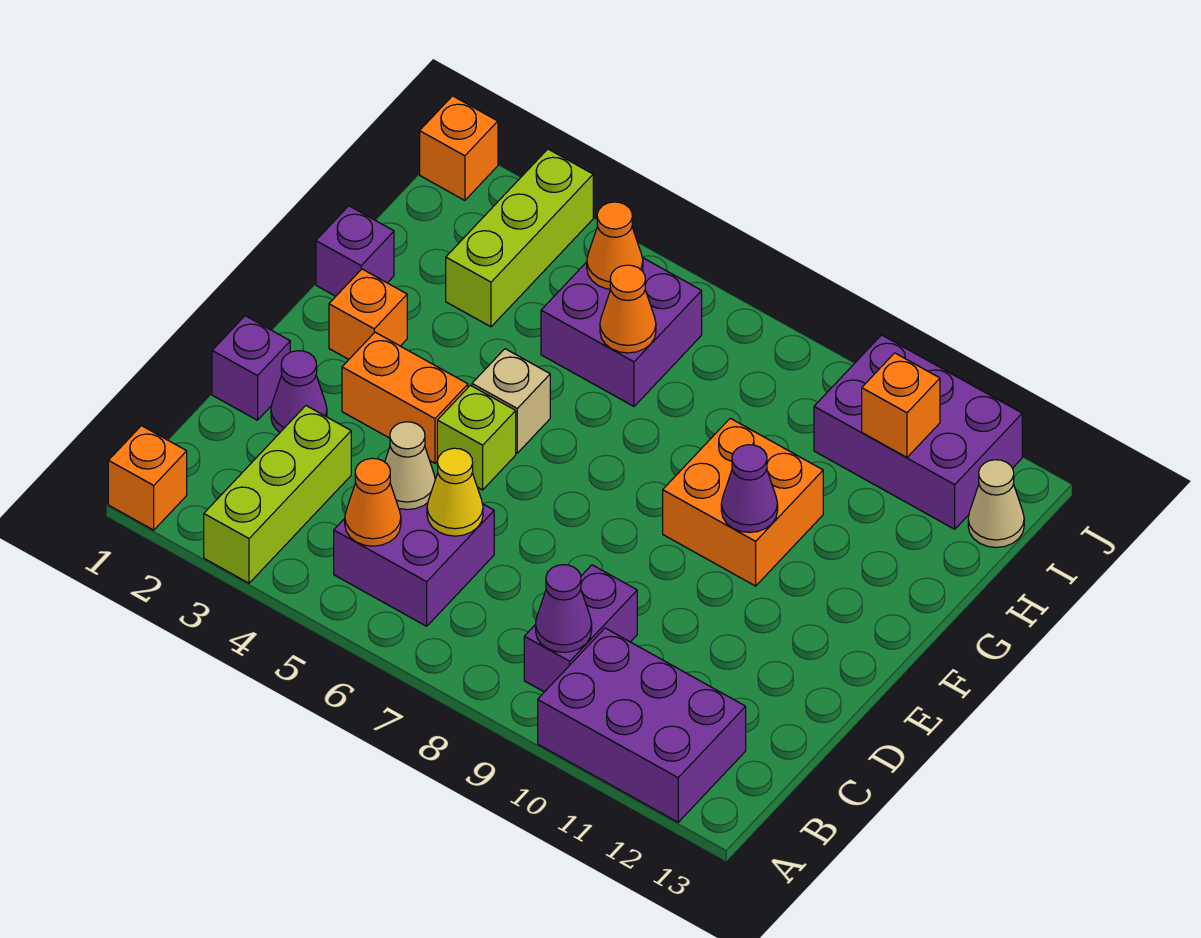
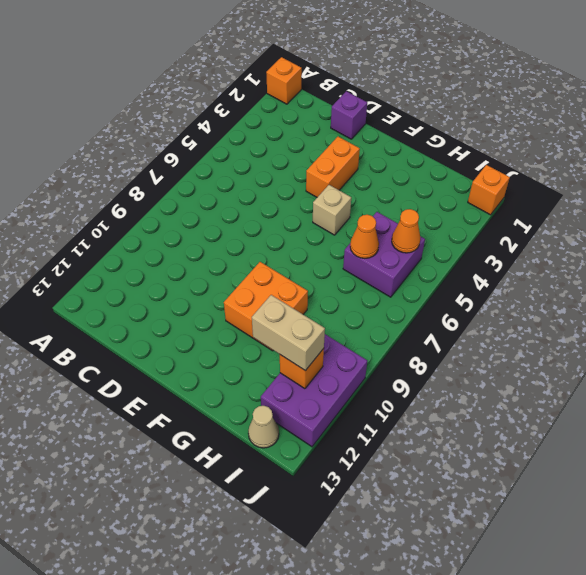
tan 1x2 brick [252,295,325,371] -> none
none -> lime 1x3 brick [204,406,351,583]
none -> purple 2x3 brick [538,628,746,822]
none -> purple 2x2 brick [334,478,494,626]

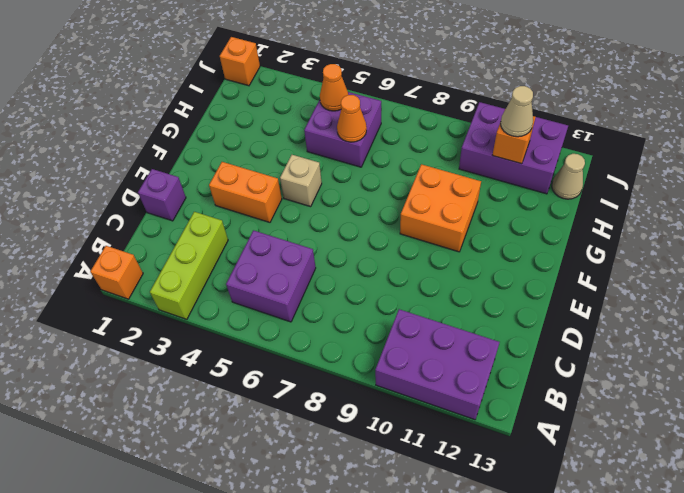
tan 1x1 cone [501,86,533,137] -> tan 1x1 cone moved to [385,422,435,510]
none -> purple 1x2 brick [524,565,637,692]
none -> purple 1x1 cone [271,351,327,432]
none -> lime 1x1 brick [437,385,516,490]

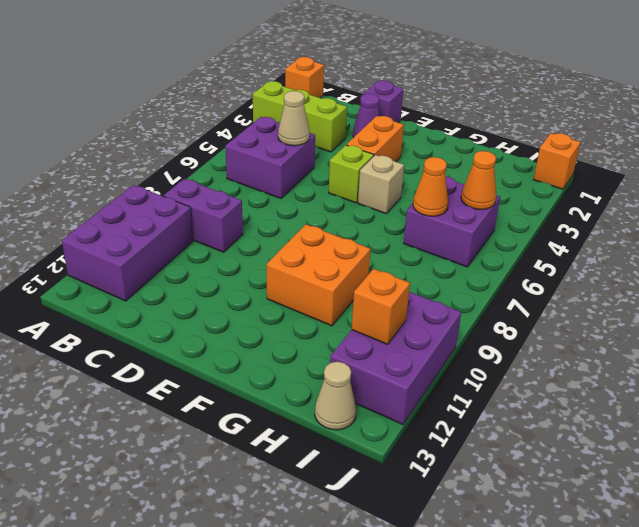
none -> orange 1x1 brick [329,269,407,359]
none -> purple 1x1 brick [316,206,394,296]
none -> lime 1x3 brick [446,149,593,327]

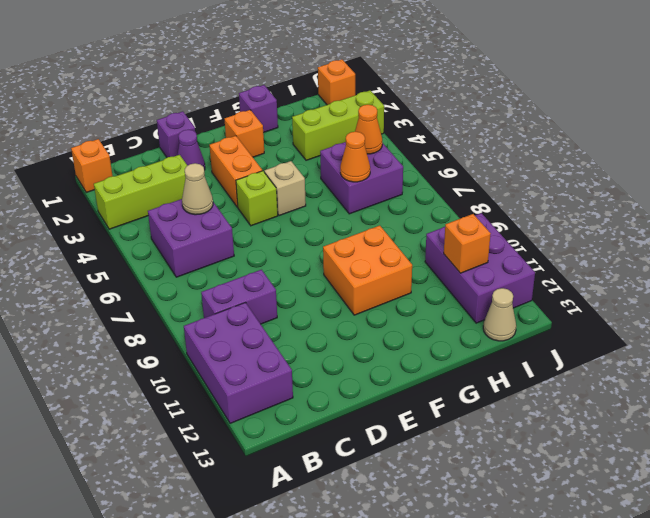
none -> orange 1x1 cone [345,458,401,546]
none -> purple 1x1 cone [536,565,592,652]
none -> yellow 1x1 cone [427,448,483,536]

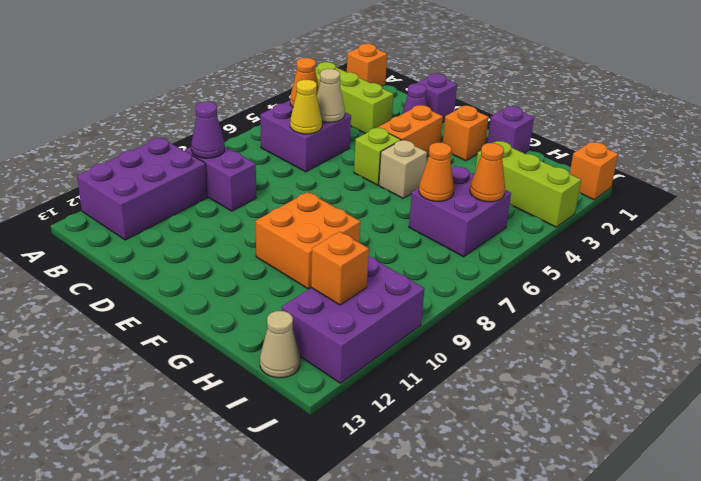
none -> purple 1x1 cone [721,445,778,532]

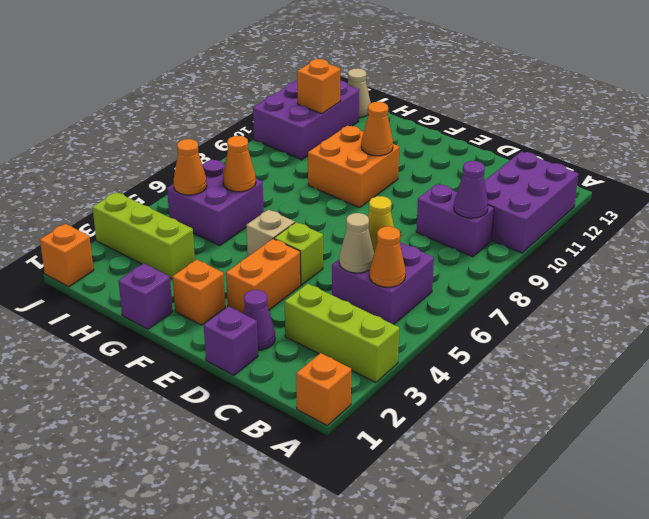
orange 1x1 cone [361,102,393,156] -> purple 1x1 cone [721,445,778,532]

